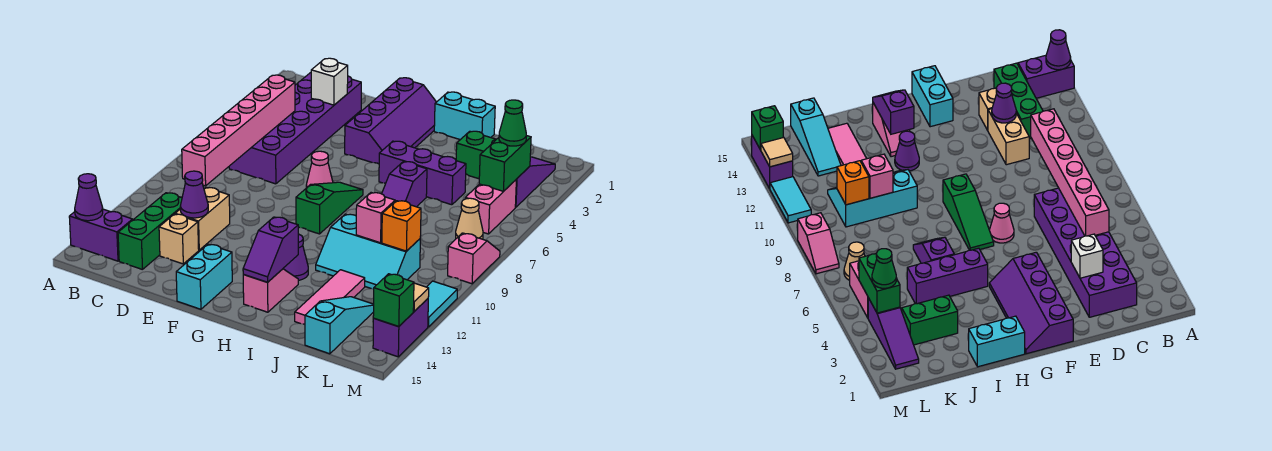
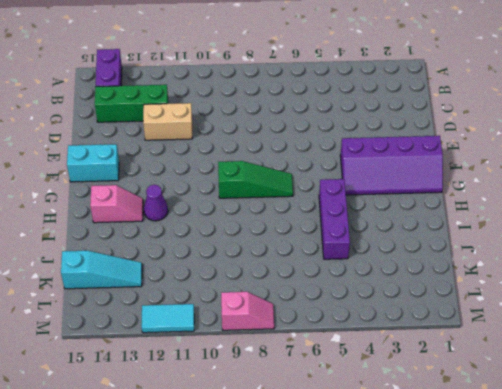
none -> purple 2x6 brick [229,73,361,184]
none -> tan 1x1 brick [159,214,199,264]
none -> pink 1x1 cone [306,151,333,188]
none -> cyan 1x2 brick [434,92,495,140]

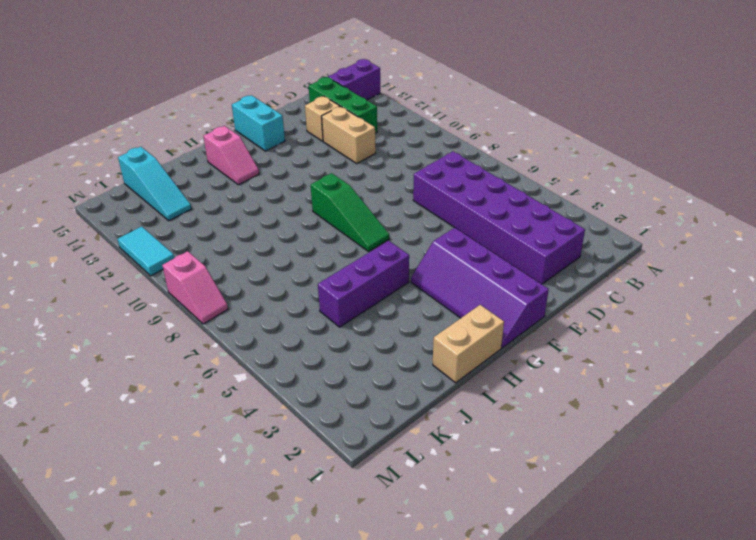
tan 1x2 brick [433,305,504,383] -> cyan 1x2 brick [434,92,495,140]
none -> pink 1x1 cone [306,151,333,188]
none -> purple 1x1 cone [283,234,308,280]
none -> purple 1x2 slope [382,162,427,207]
none -> cyan 2x3 slope [316,214,420,289]

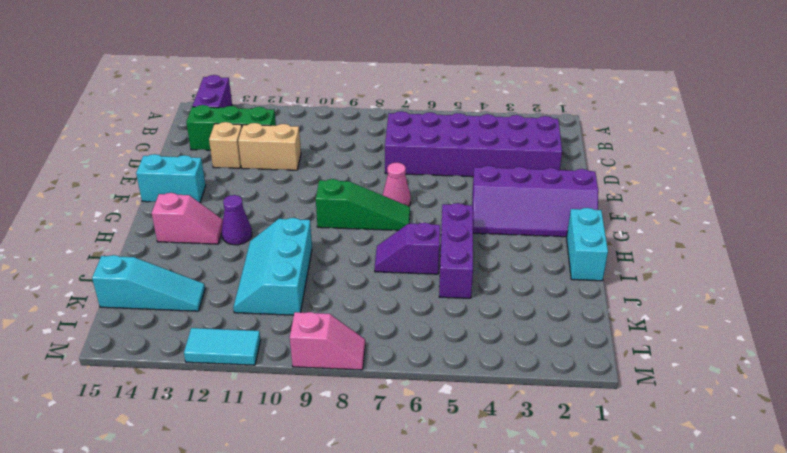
none -> green 1x2 brick [456,131,496,179]
none -> pink 1x3 tile [295,270,365,325]
none -> purple 1x3 slope [515,157,555,207]
none -> pink 1x2 brick [465,180,516,234]

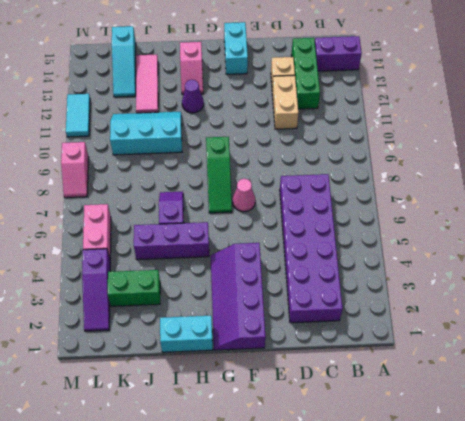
none -> tan 1x1 cone [456,198,483,239]
none -> purple 1x2 brick [373,299,428,357]
none -> purple 1x1 cone [75,174,103,221]
none -> pink 1x6 brick [182,75,295,186]

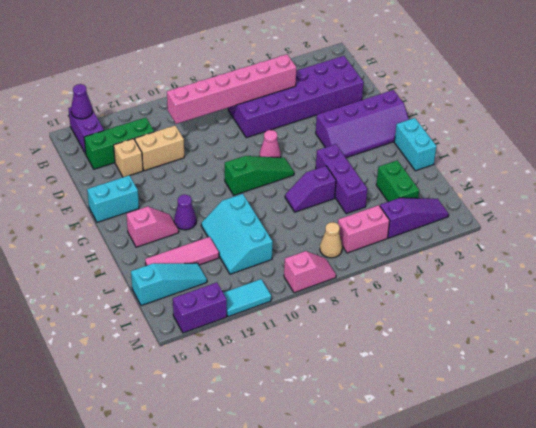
none -> white 1x1 brick [311,58,348,105]
none -> purple 1x1 cone [180,171,208,218]
none -> purple 1x2 slope [243,217,298,282]
none -> pink 1x1 brick [356,193,395,243]

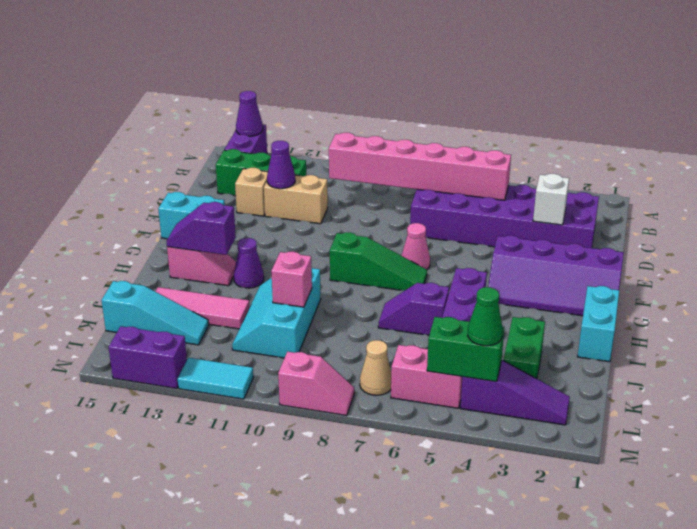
none -> orange 1x1 brick [382,201,421,251]
none -> tan 1x1 tile [413,283,429,312]
none -> green 1x1 brick [373,274,414,327]

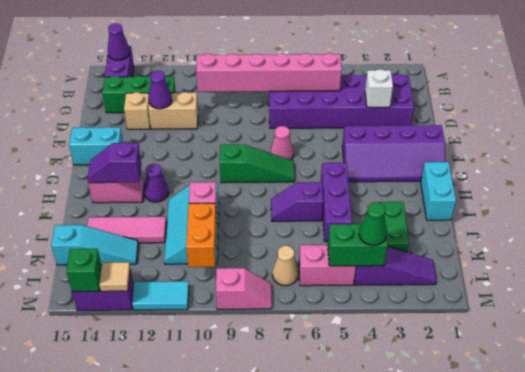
orange 1x2 brick [186,203,216,267] -> orange 1x1 brick [382,201,421,251]

